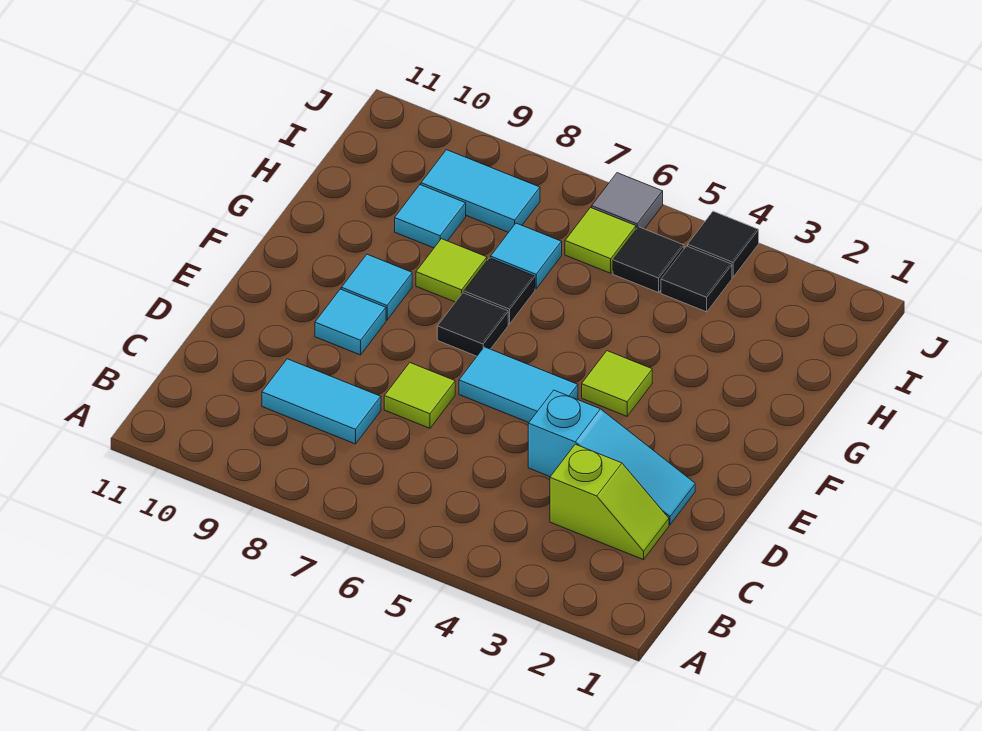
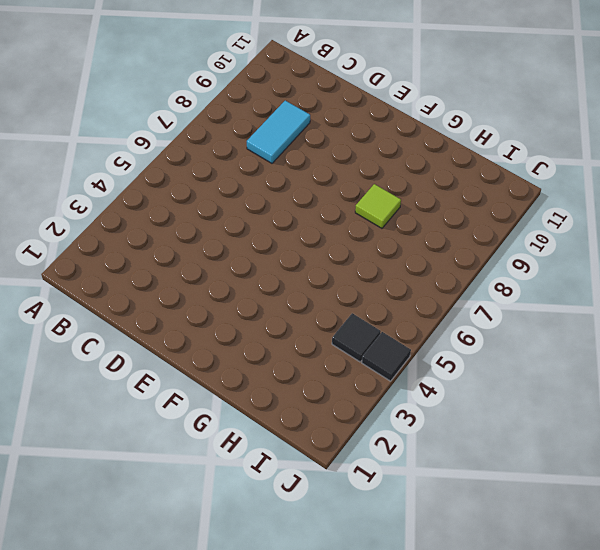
none -> lime 1x2 slope [550,444,669,560]
none -> cyan 1x3 slope [528,390,695,525]
none -> lime 1x1 tile [384,363,455,428]

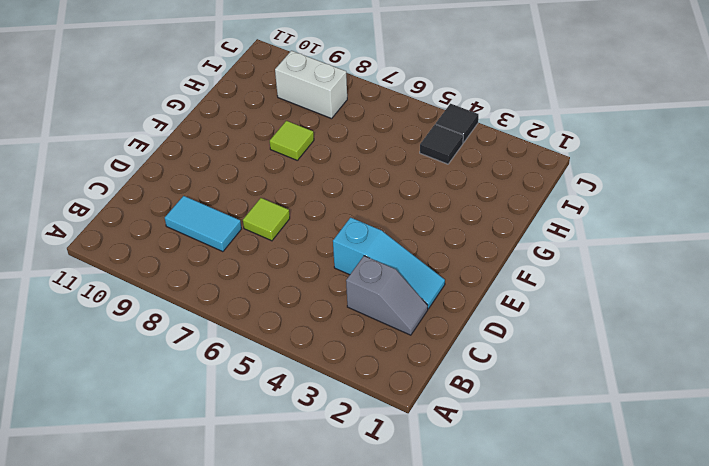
grey 1x2 slope [346,256,428,335] -> lime 1x2 slope [550,444,669,560]
white 1x2 brick [275,51,347,119] -> cyan 1x2 tile [421,150,540,232]
none -> cyan 1x2 tile [459,347,578,423]
none -> cyan 1x1 tile [315,289,386,355]
none -> lime 1x1 tile [582,351,652,416]

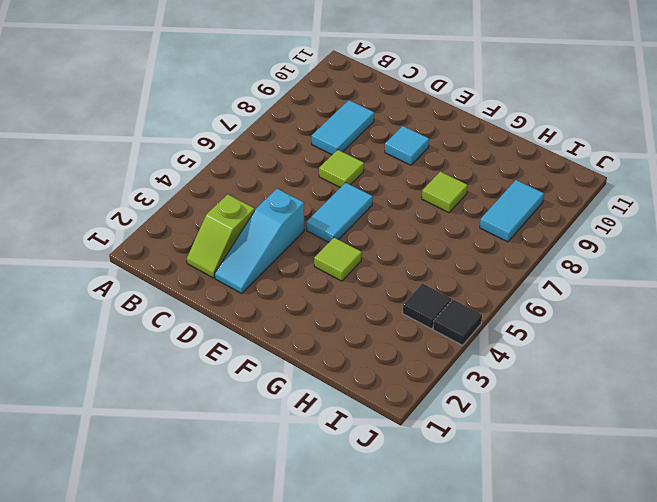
none -> black 1x1 tile [437,293,508,356]
none -> cyan 1x1 tile [341,254,412,320]
none -> black 1x1 tile [464,258,535,324]

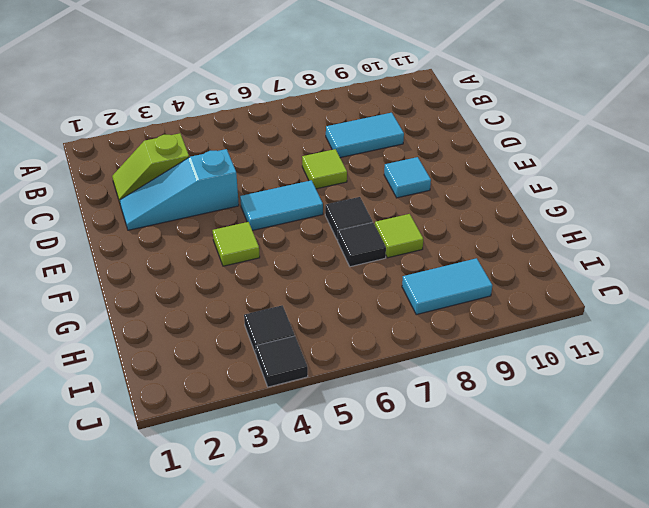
none -> cyan 1x1 tile [341,254,412,320]
none -> cyan 1x1 tile [491,223,562,289]
none -> cyan 1x1 tile [395,185,466,248]

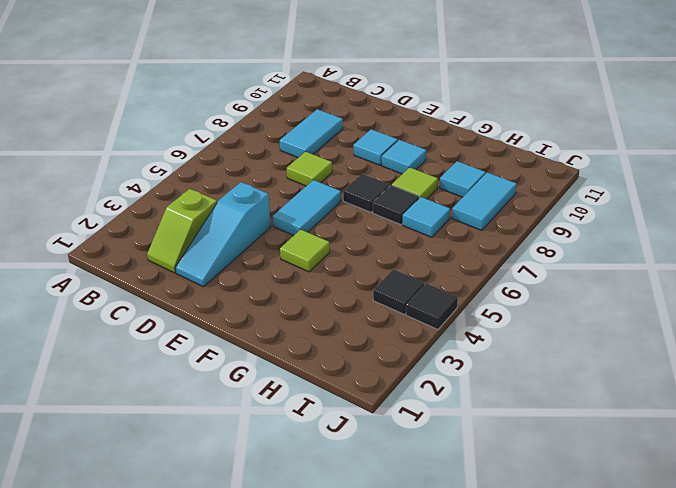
none -> black 1x1 tile [613,227,684,293]
none -> lime 1x1 tile [565,208,636,273]
none -> grey 1x1 tile [592,173,663,229]

